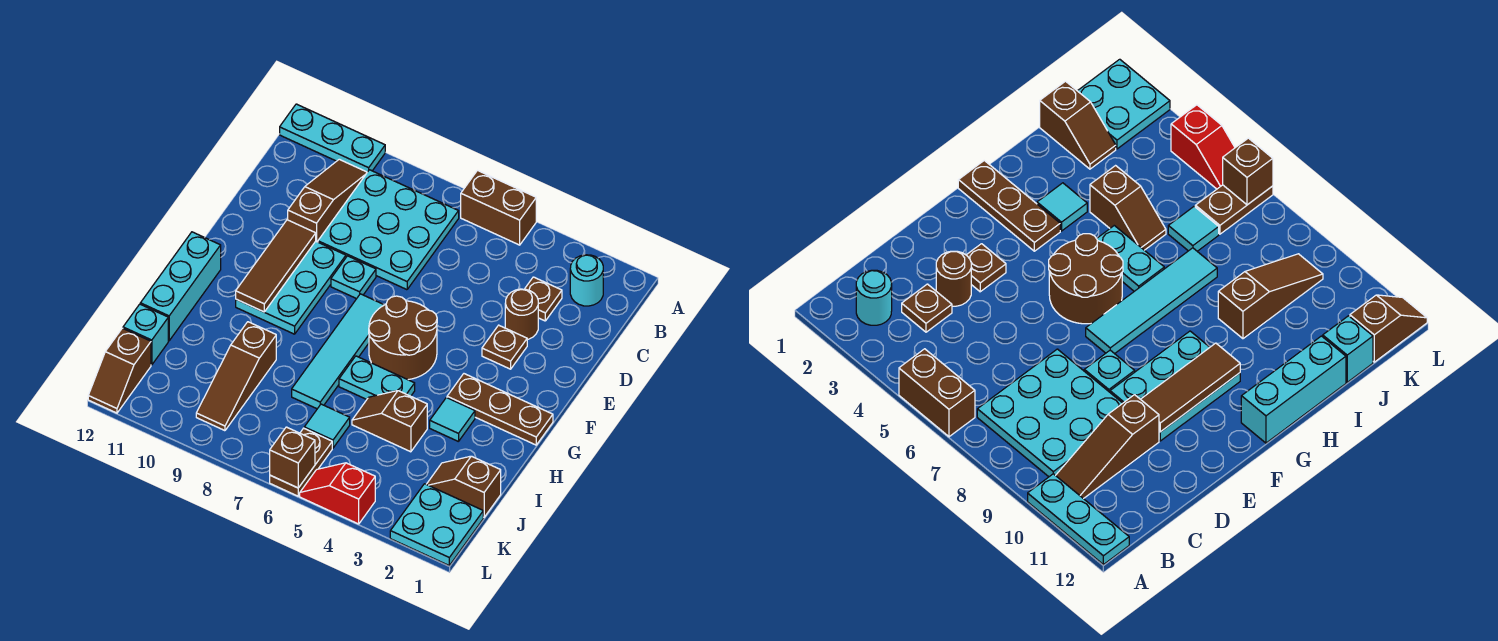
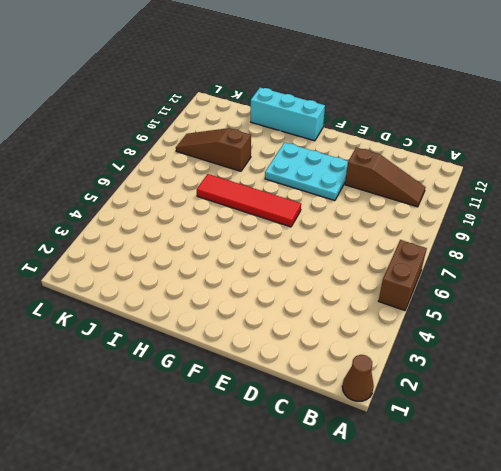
brown 1x1 cone [342,355,374,401] -> none
red 1x4 tile [197,174,301,227] -> cyan 1x4 tile [292,294,384,409]
none -> cyan 1x3 plate [280,104,385,172]
none -> cyan 1x1 round brick [570,255,603,306]
none -> cyan 3x3 plate [318,170,459,290]

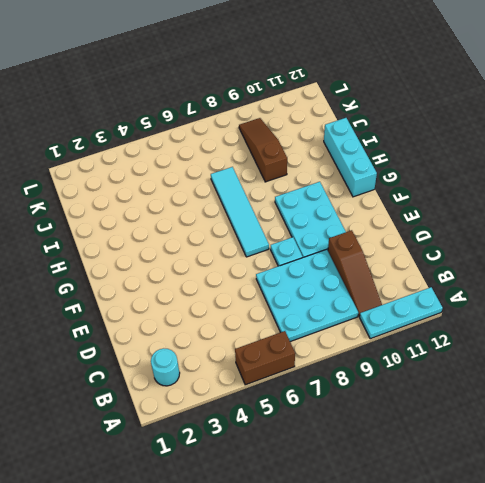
none -> brown 1x1 plate [525,277,562,321]
none -> brown 1x1 round brick [505,289,538,340]
none -> brown 1x1 plate [482,325,527,369]

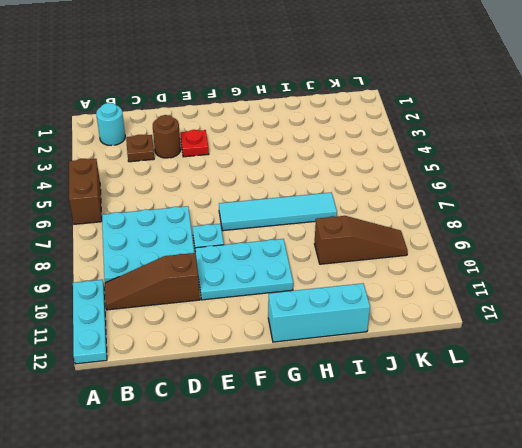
red 1x1 plate [180,130,209,157] -> brown 1x1 plate [482,325,527,369]
none -> brown 2x2 round brick [369,296,437,380]
none -> brown 1x3 plate [447,374,553,445]
none -> cyan 1x1 tile [430,398,475,442]

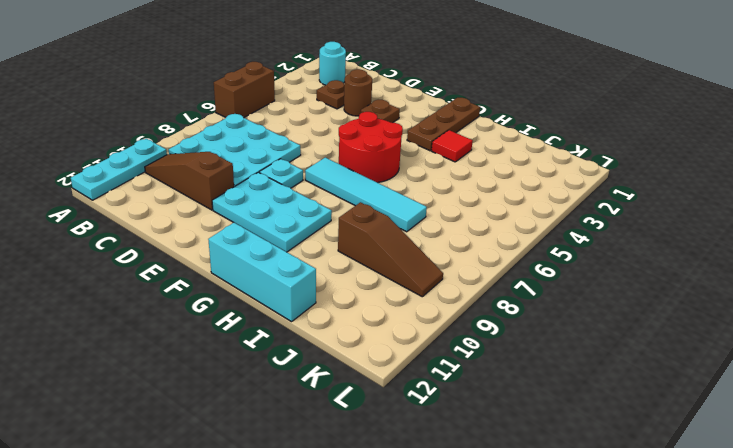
red 2x2 round brick [339,112,403,183] -> brown 2x2 round brick [369,296,437,380]
red 1x1 tile [432,130,473,162] -> cyan 1x1 tile [430,398,475,442]
none -> cyan 1x2 plate [339,356,415,399]
none -> brown 1x2 slope [352,391,427,452]
none -> brown 1x2 slope [426,456,501,517]

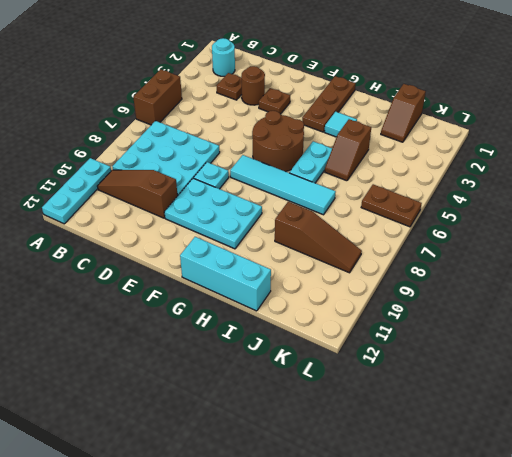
none -> cyan 1x1 tile [304,404,350,448]
none -> cyan 1x1 brick [123,304,168,365]
none -> cyan 2x2 plate [390,484,483,565]

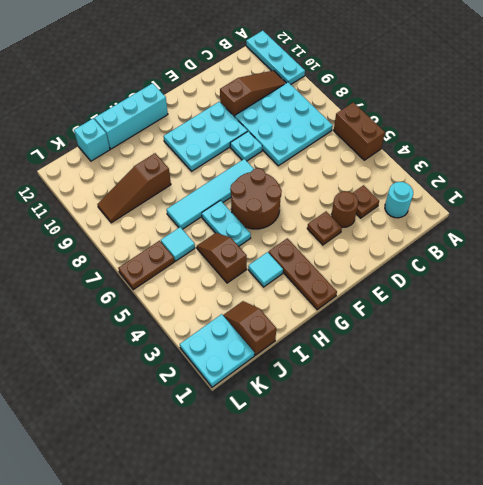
none -> brown 1x2 slope [88,328,151,413]
none -> red 1x2 slope [300,463,375,524]
none -> brown 1x3 tile [236,220,316,312]

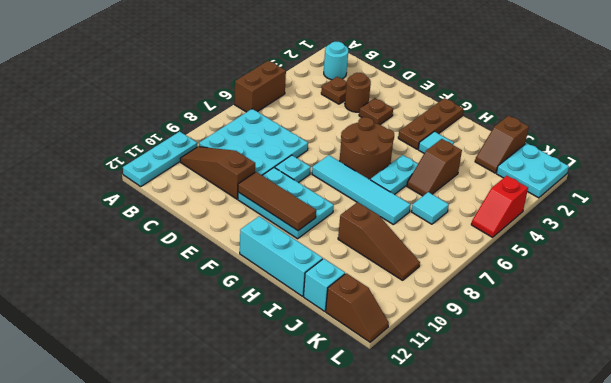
none -> brown 1x2 plate [270,428,332,496]
none -> brown 1x1 brick [270,427,315,488]

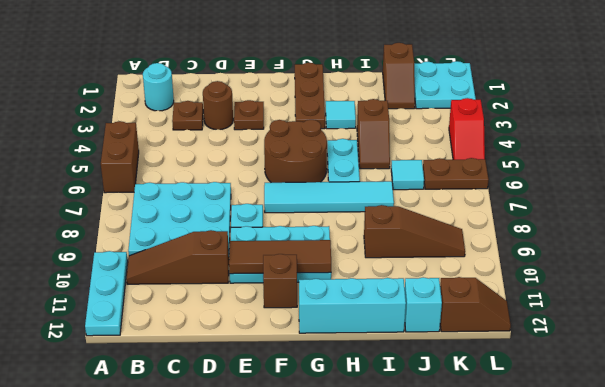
brown 1x1 brick [263,254,297,308] -> brown 1x1 brick moved to [270,427,315,488]

